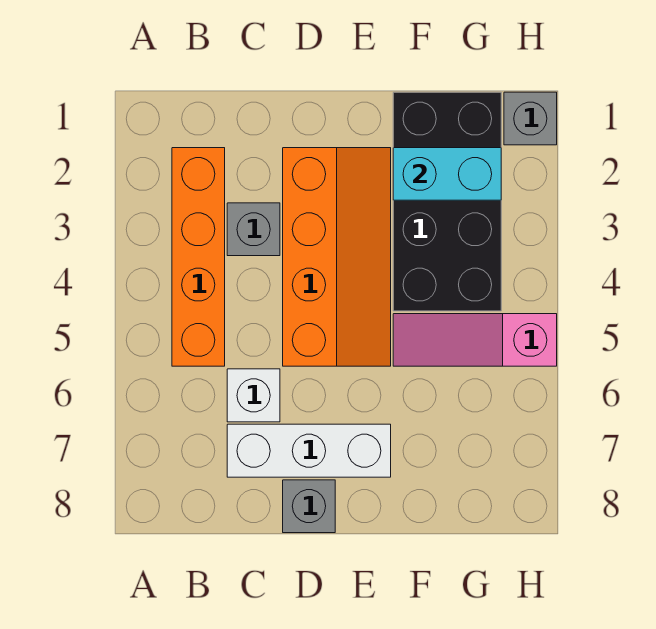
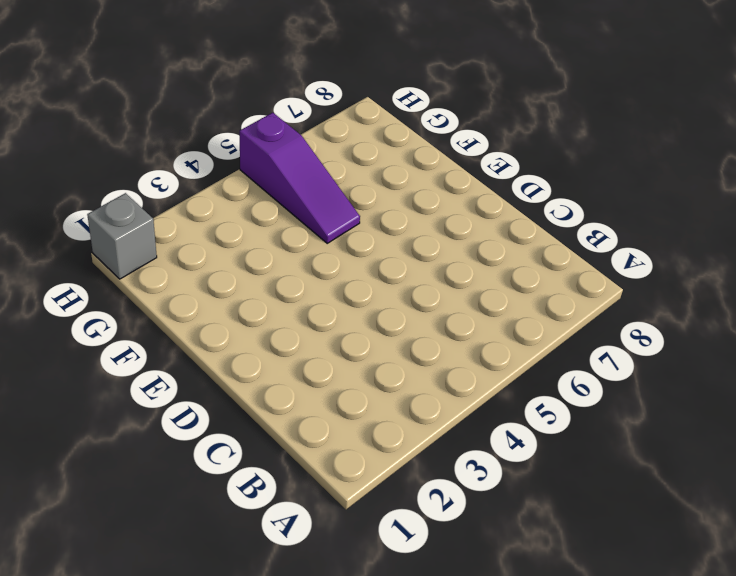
purple 1x3 slope [240,113,360,243] -> pink 1x3 slope [393,314,557,366]
none -> orange 1x4 brick [172,148,225,366]
none -> grey 1x1 brick [227,203,280,256]

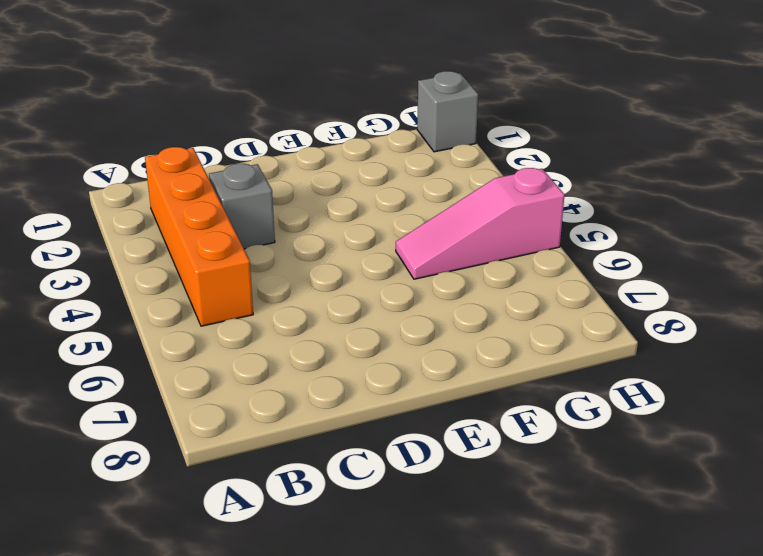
none -> white 1x1 brick [227,369,280,422]
none -> white 1x3 brick [227,424,391,477]

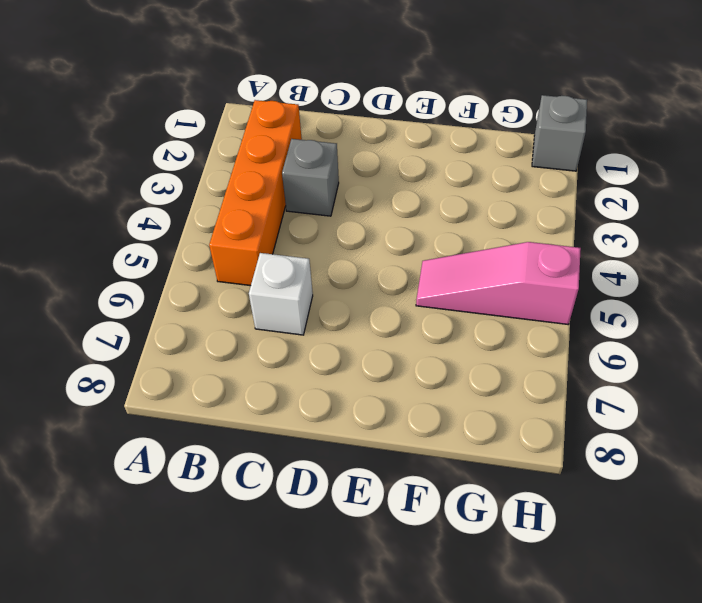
none -> white 1x3 brick [227,424,391,477]
none -> orange 2x4 slope [283,148,391,366]

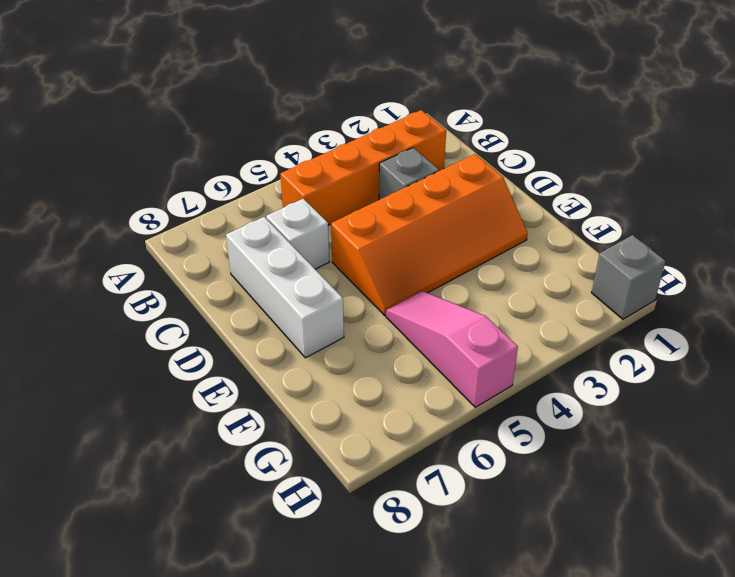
none -> grey 1x1 brick [283,480,335,533]
none -> black 2x4 brick [393,92,501,311]

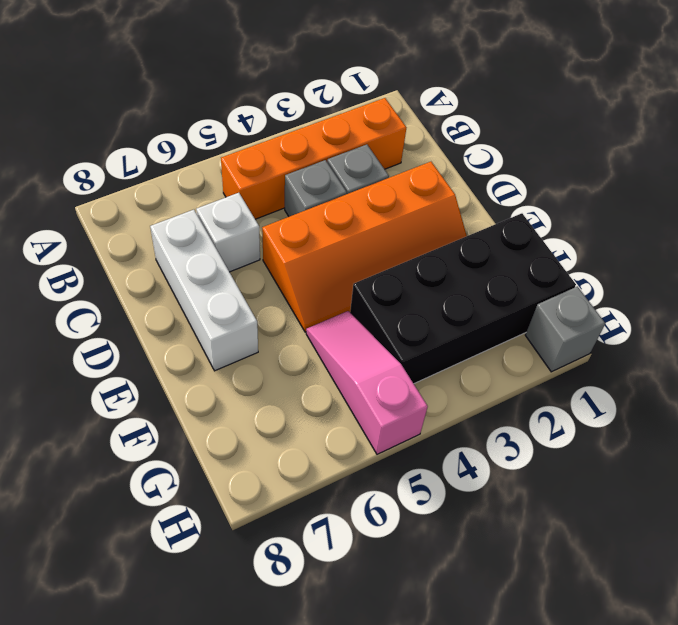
grey 1x1 brick [285,160,347,217] -> grey 1x1 brick moved to [283,480,335,533]
none -> cyan 1x2 brick [393,148,501,200]

